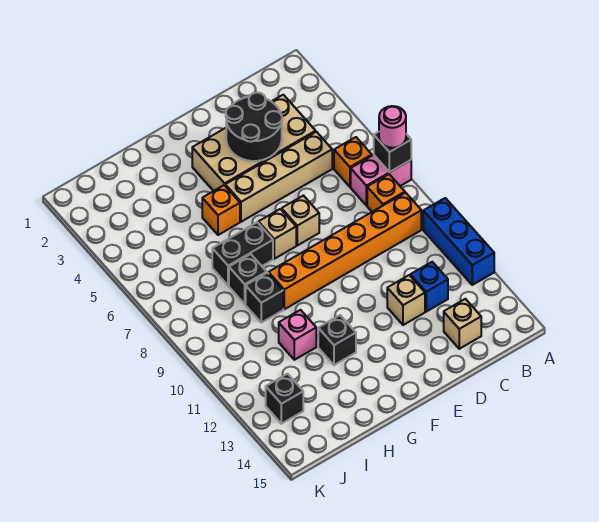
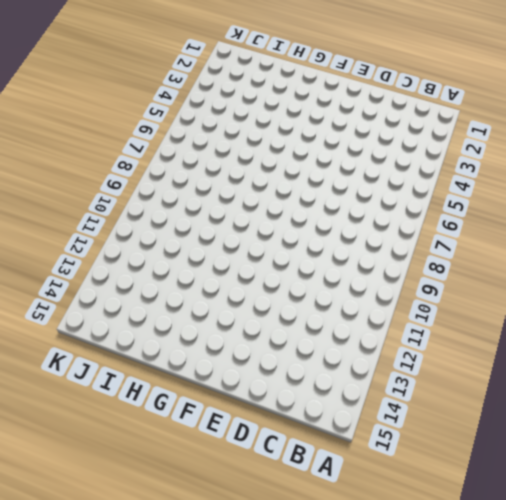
none -> pink 1x2 brick [351,155,411,206]
none -> blue 1x3 brick [423,198,494,285]
none -> orange 1x1 brick [334,137,372,187]

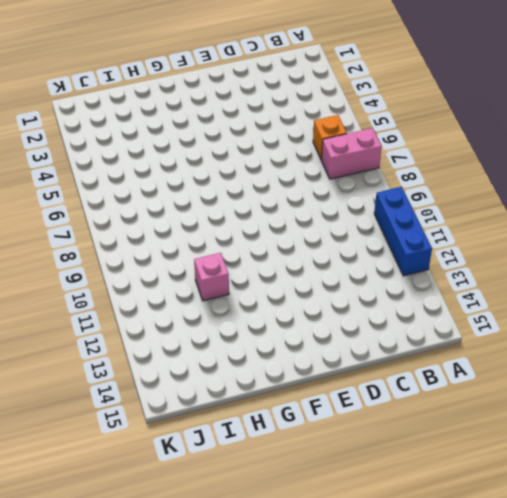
none -> orange 1x1 brick [367,174,405,212]
none -> orange 1x6 brick [269,193,421,309]
none -> tan 2x4 brick [192,95,316,191]

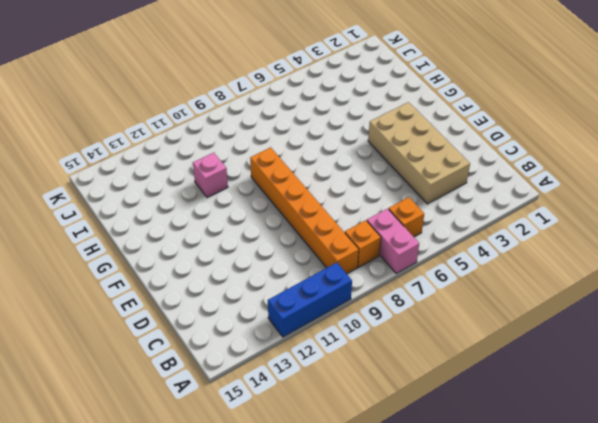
none -> tan 1x4 brick [225,132,332,222]
none -> blue 1x1 brick [410,262,448,312]
none -> tan 1x1 brick [444,299,481,349]

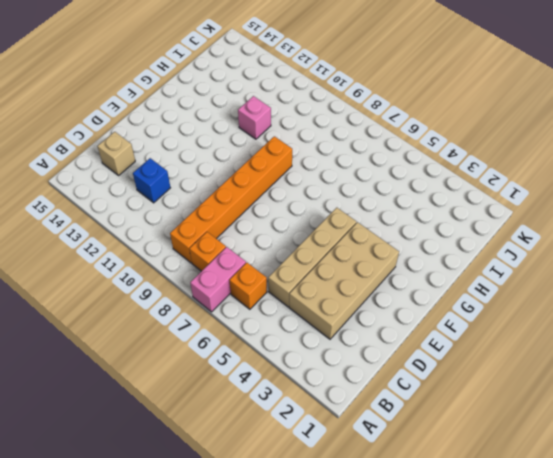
none -> blue 1x3 brick [423,198,494,285]
none -> tan 1x1 brick [387,275,425,325]
none -> tan 1x1 brick [282,196,319,245]

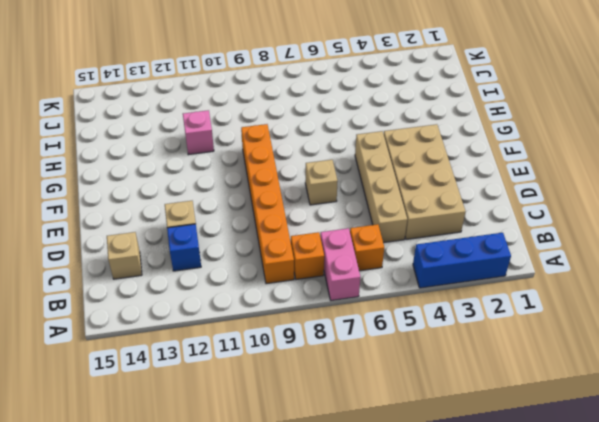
blue 1x3 brick [413,233,511,288] -> blue 1x3 brick moved to [423,198,494,285]
none -> tan 1x1 brick [258,209,296,259]
none -> orange 1x1 brick [202,185,240,235]
none -> black 1x2 brick [212,222,273,286]

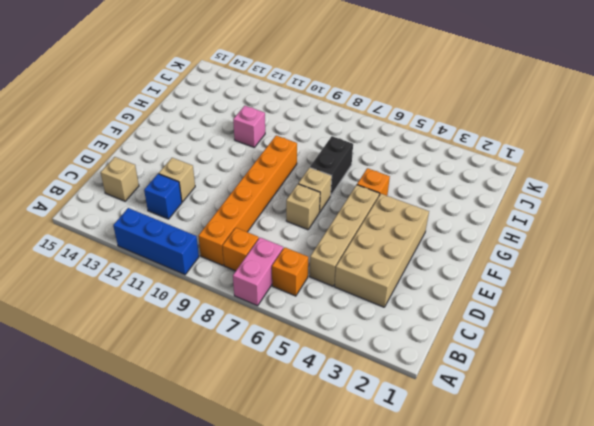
none -> black 1x1 brick [318,315,356,365]
none -> black 1x1 brick [229,254,267,304]
none -> black 1x1 brick [246,273,283,323]

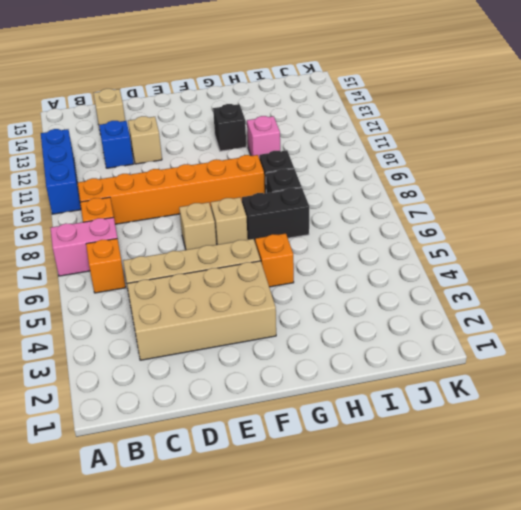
none -> black 1x1 brick [266,374,303,424]
none -> black 1x1 brick [374,132,411,172]
none -> black 2x2 round brick [226,93,282,161]

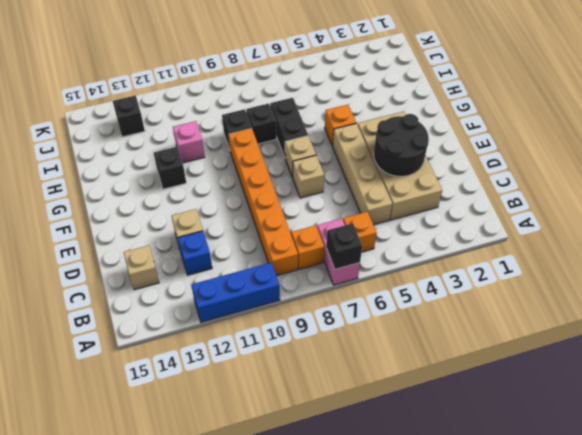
none -> pink 1x1 round brick [379,106,406,148]

